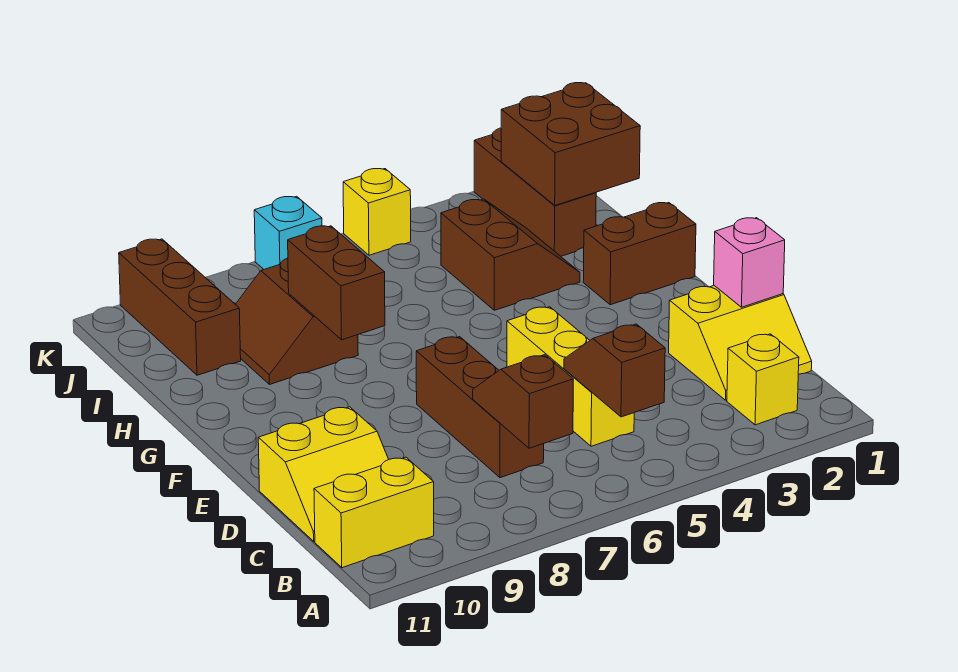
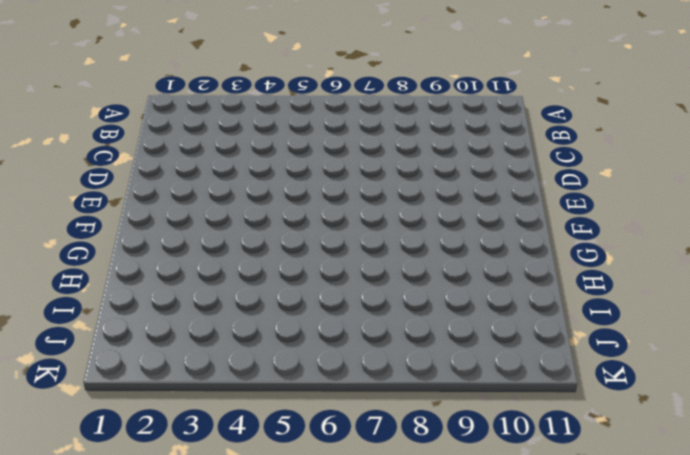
none -> yellow 1x1 brick [727,334,799,425]
none -> yellow 1x2 brick [314,457,434,568]
none -> yellow 2x2 slope [669,286,812,400]

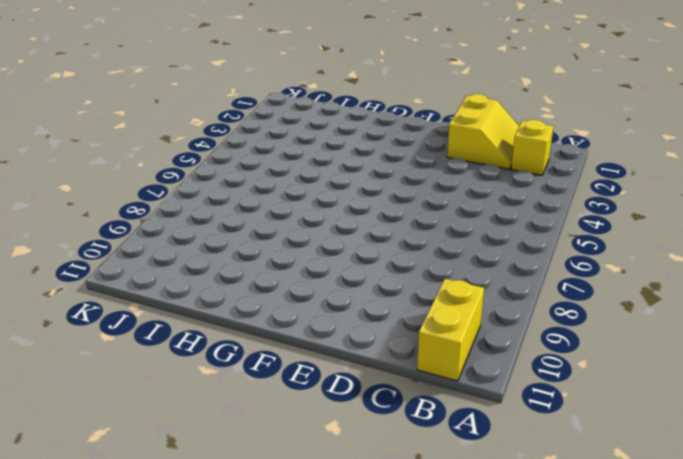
none -> yellow 1x3 brick [507,307,634,446]
none -> brown 1x3 brick [416,337,544,478]
none -> yellow 2x2 slope [258,407,389,541]

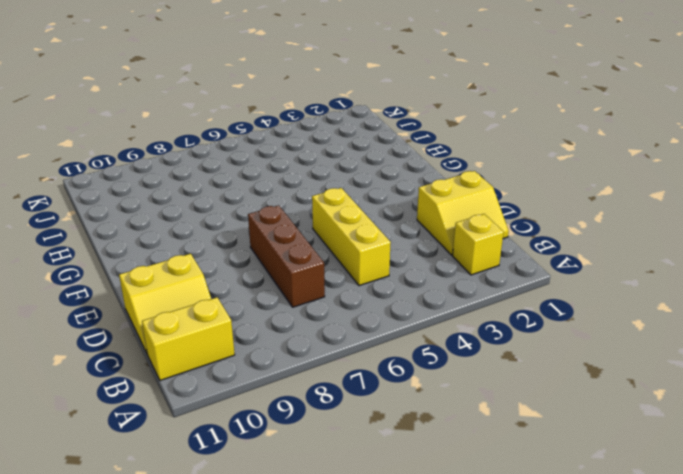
none -> brown 1x2 brick [583,203,696,305]
none -> brown 2x2 slope [441,199,580,310]
none -> brown 2x2 slope [235,258,358,385]

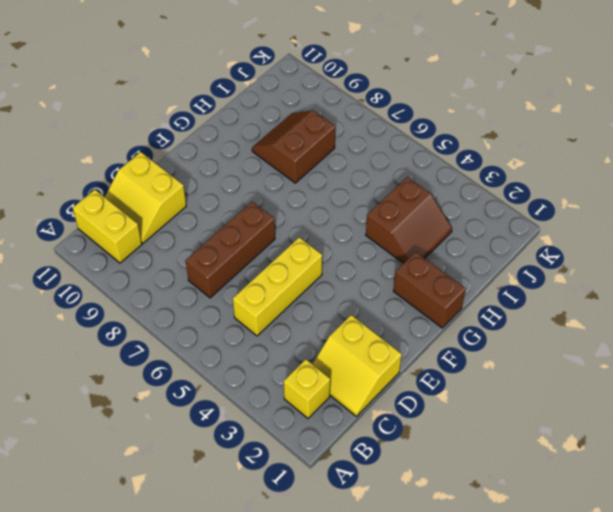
none -> brown 1x3 brick [474,128,596,256]
none -> brown 1x3 brick [119,239,241,375]
none -> yellow 1x1 brick [343,169,411,255]

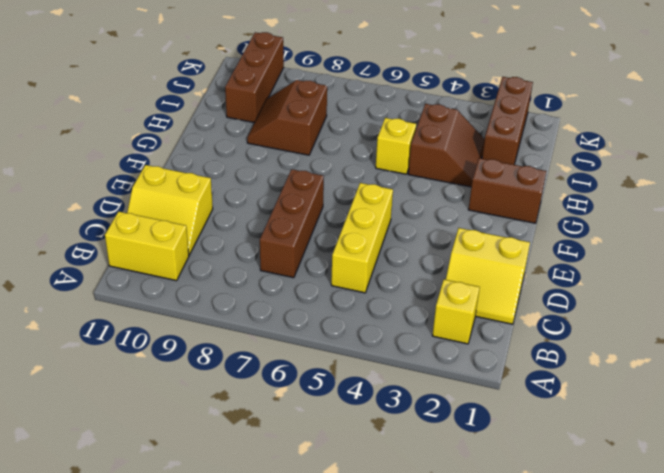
yellow 1x1 brick [376,118,416,174] -> yellow 1x1 brick moved to [343,169,411,255]
none -> cyan 1x1 brick [254,196,322,269]
none -> brown 1x2 slope [564,324,665,417]
none -> brown 1x2 slope [473,355,573,448]

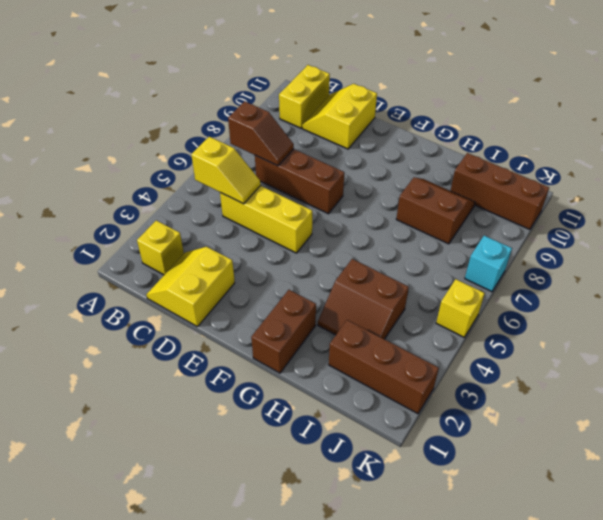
yellow 1x2 slope [191,137,261,204] -> brown 1x2 slope [564,324,665,417]
none -> pink 1x1 brick [714,218,785,307]
none -> brown 1x2 brick [288,226,385,340]
none -> brown 2x2 brick [501,83,640,205]

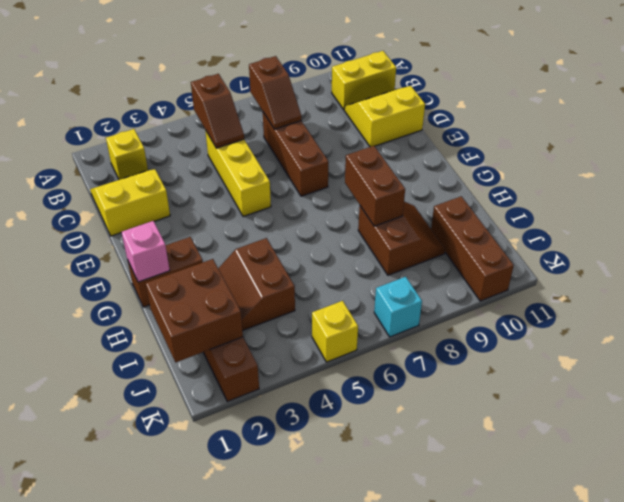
pink 1x1 brick [122,221,170,282] -> pink 1x1 brick moved to [714,218,785,307]

